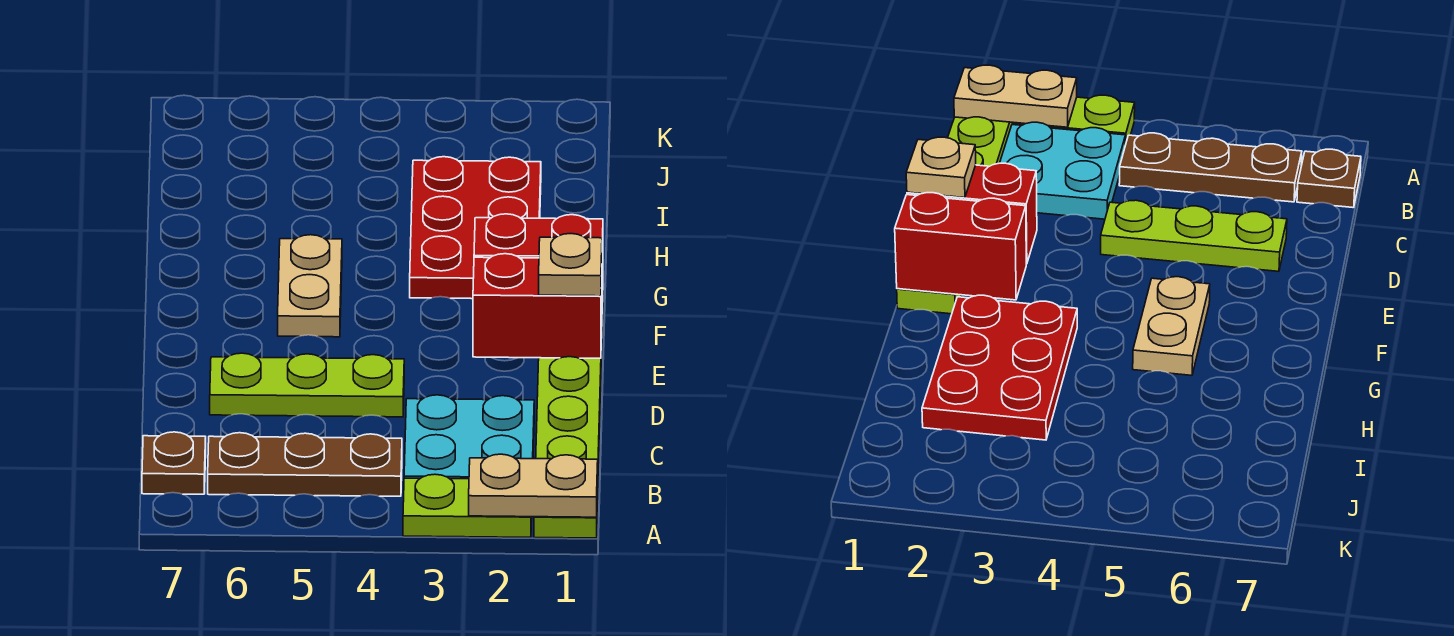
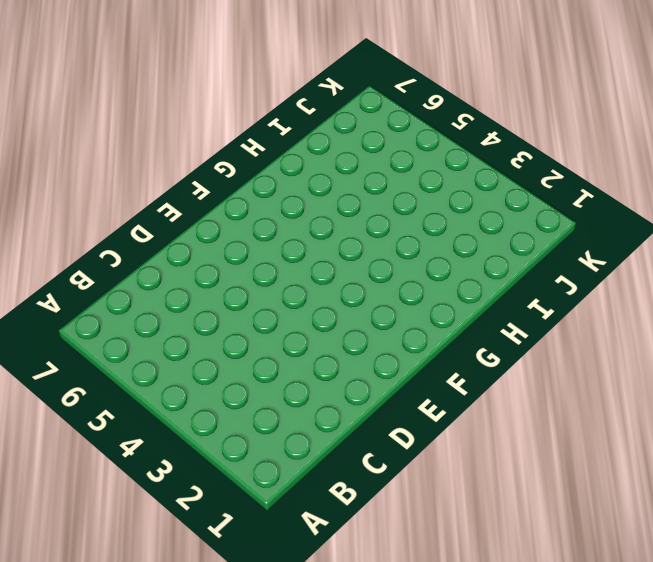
none -> lime 1x6 plate [534,302,603,538]
none -> lime 1x2 plate [403,474,532,538]
none -> cyan 2x2 plate [404,395,534,479]

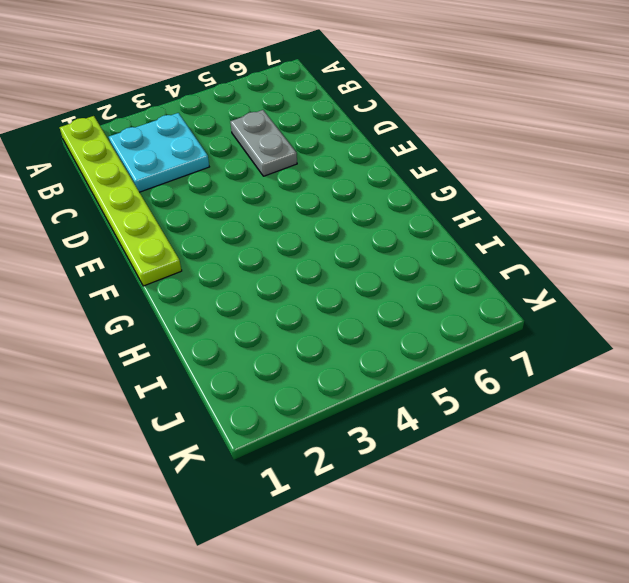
grey 1x2 plate [230,110,297,176] -> lime 1x3 plate [210,353,404,417]
none -> lime 1x2 plate [403,474,532,538]
none -> brown 1x3 plate [208,433,402,496]
none -> brown 1x1 plate [142,432,206,494]

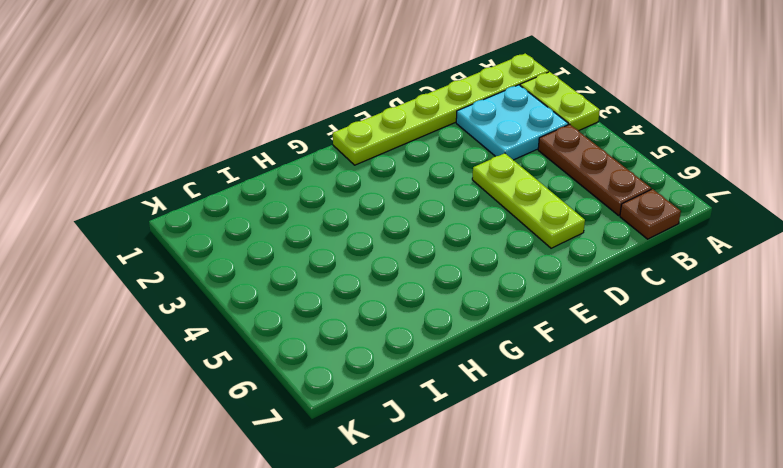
none -> tan 1x2 plate [278,235,342,337]
none -> red 2x3 plate [410,157,541,299]
none -> tan 1x2 plate [469,454,598,517]

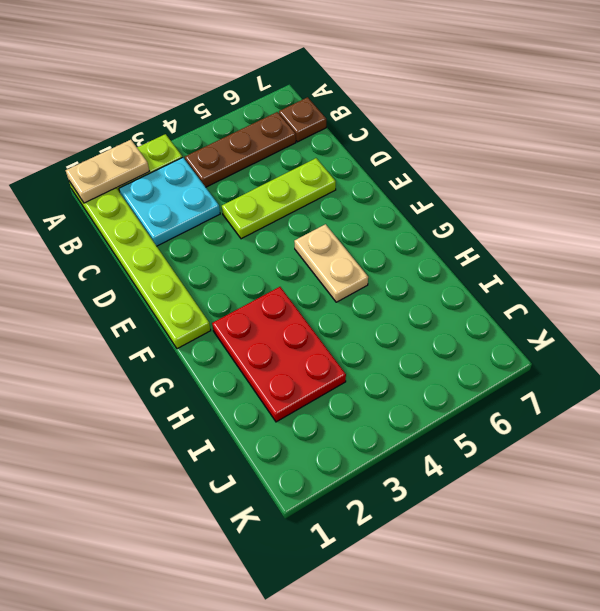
none -> red 1x2 brick [473,254,602,358]
none -> red 1x2 brick [474,214,603,302]
none -> tan 1x1 plate [539,234,602,296]

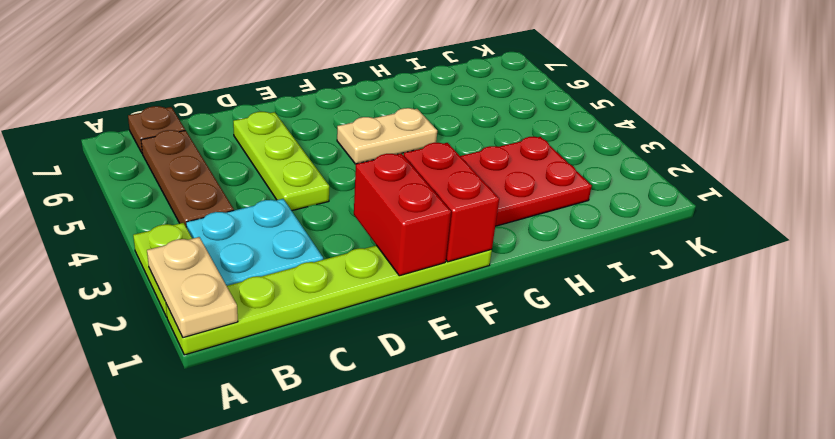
none -> tan 1x1 plate [539,234,602,296]

